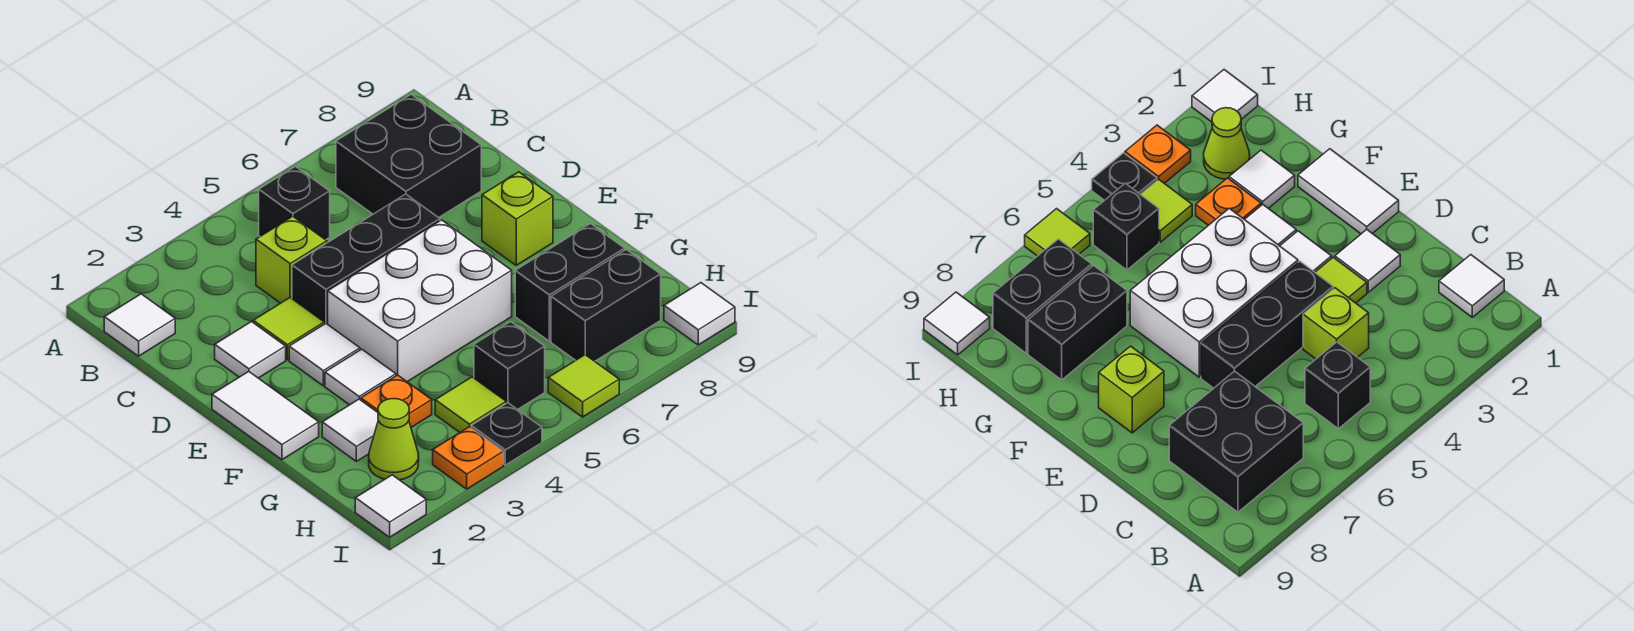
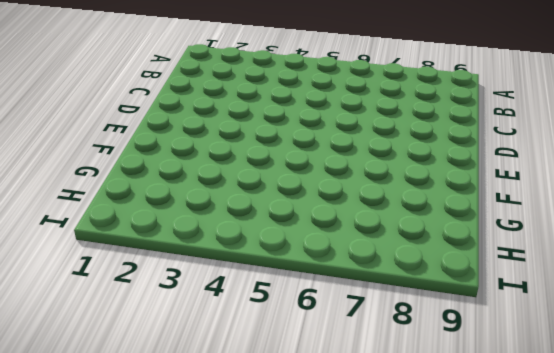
none -> white 1x1 tile [104,294,175,356]
none -> black 1x1 brick [259,166,330,240]
none -> black 2x2 brick [336,94,481,218]

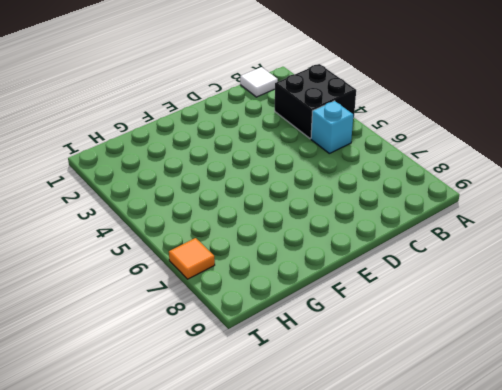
black 2x2 brick [275,64,356,139] -> black 2x2 brick moved to [336,94,481,218]
cyan 1x1 brick [311,101,353,153] -> black 1x1 brick [259,166,330,240]
orange 1x1 tile [169,238,215,279] -> none
none -> lime 1x1 brick [256,216,327,303]
none -> white 1x1 tile [215,322,286,378]
none -> lime 1x1 tile [253,298,324,360]

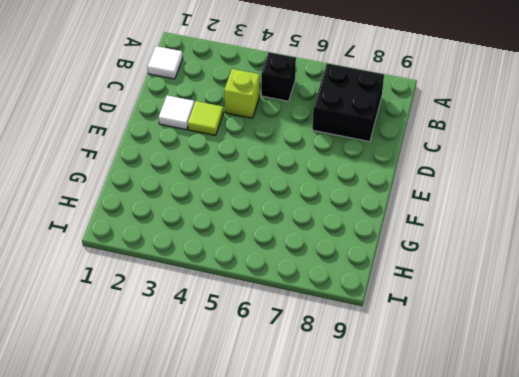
none -> black 1x3 brick [292,194,440,324]
none -> white 1x2 tile [212,371,319,460]
none -> white 1x1 tile [289,324,360,386]

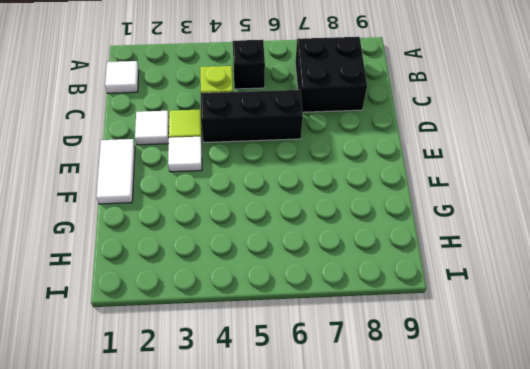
none -> white 2x3 brick [328,220,512,382]
none -> lime 1x1 brick [482,172,553,265]
none -> white 1x1 tile [325,349,396,405]

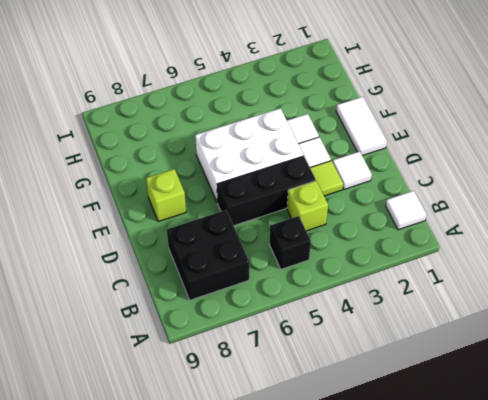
none -> white 1x1 tile [322,399,378,461]
none -> orange 1x1 plate [361,375,432,427]
none -> black 1x2 brick [515,224,625,341]

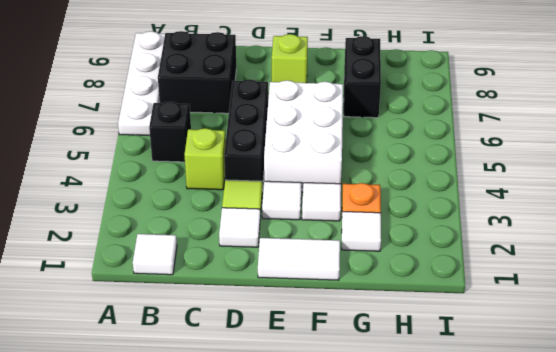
white 1x4 plate [118,31,165,135] -> none
none -> lime 1x1 cone [369,399,419,480]
none -> lime 1x1 tile [435,377,506,432]
none -> black 1x1 brick [474,322,545,410]

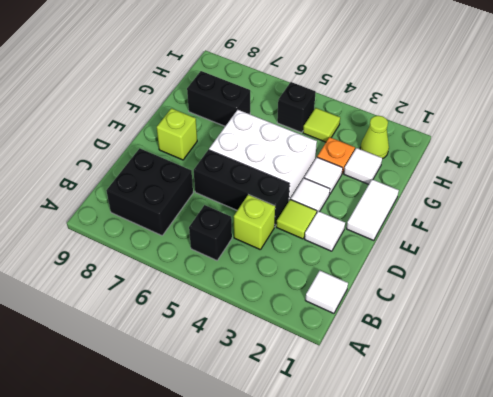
none -> black 1x2 brick [551,250,661,361]
none -> white 1x1 tile [355,475,426,537]
none -> orange 1x1 plate [433,427,504,489]

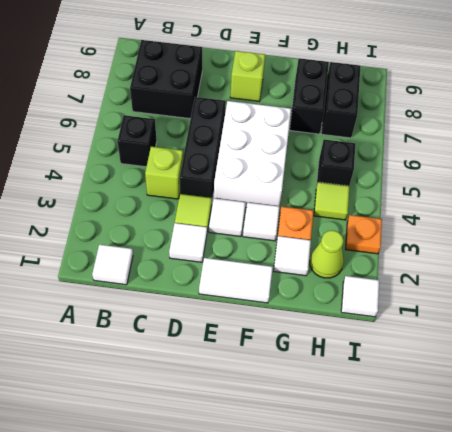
none -> black 1x1 plate [471,403,542,465]
none -> lime 1x1 tile [548,355,619,417]
none -> white 1x1 tile [664,283,735,345]

